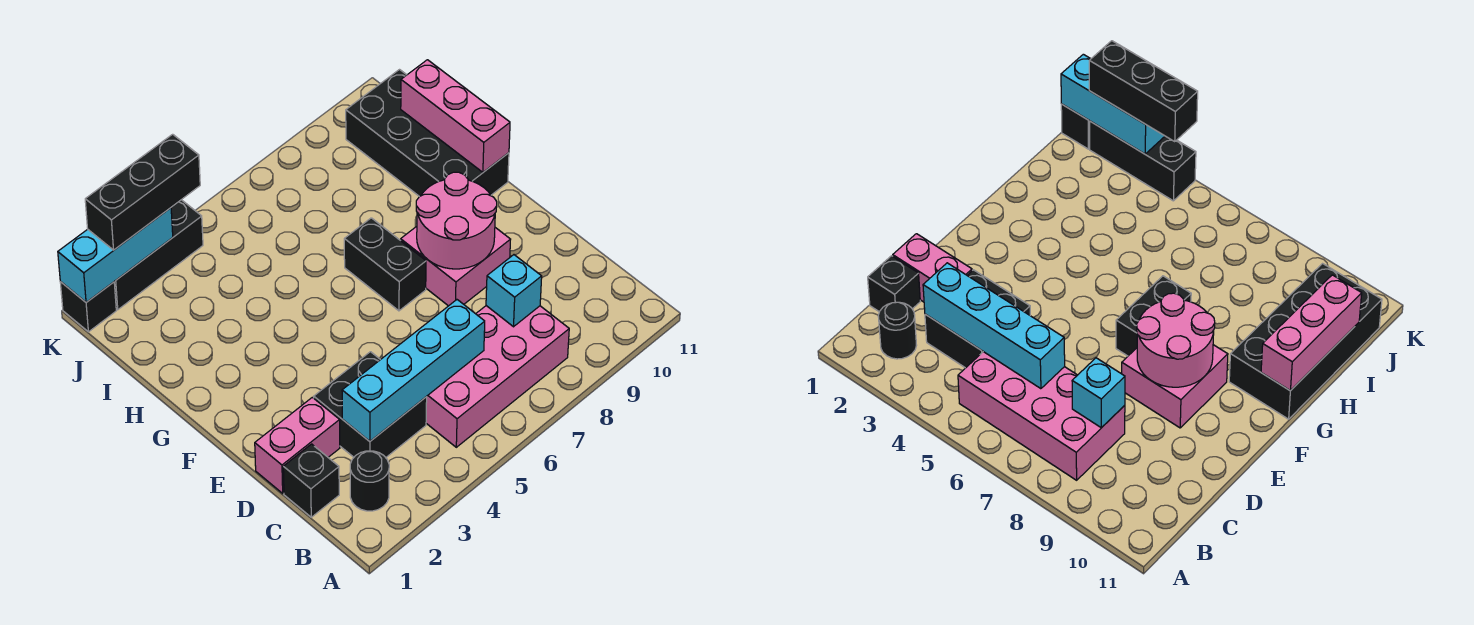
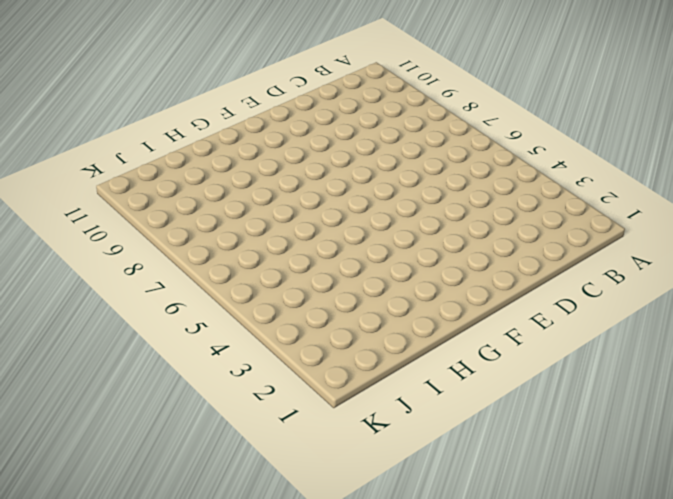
none -> black 1x1 round brick [350,451,389,511]
none -> pink 2x4 brick [426,306,569,447]
none -> black 1x1 brick [283,444,339,517]

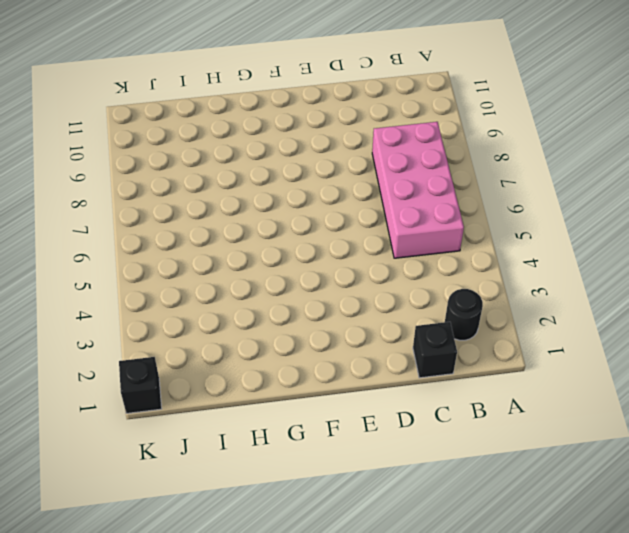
none -> black 2x2 brick [314,352,427,457]
none -> pink 1x2 brick [255,397,340,493]
none -> pink 2x2 brick [401,226,511,306]

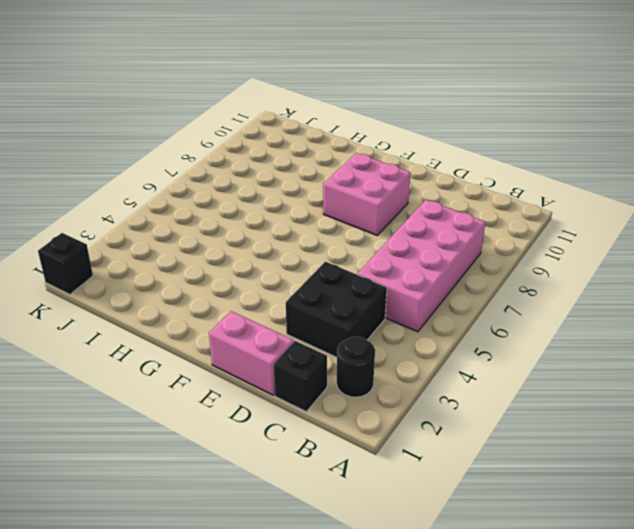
pink 1x2 brick [209,311,294,395] -> pink 1x2 brick turned to [255,397,340,493]
none -> black 1x2 brick [344,218,426,311]
none -> black 2x4 brick [346,70,509,197]
none -> black 1x3 brick [114,200,203,310]

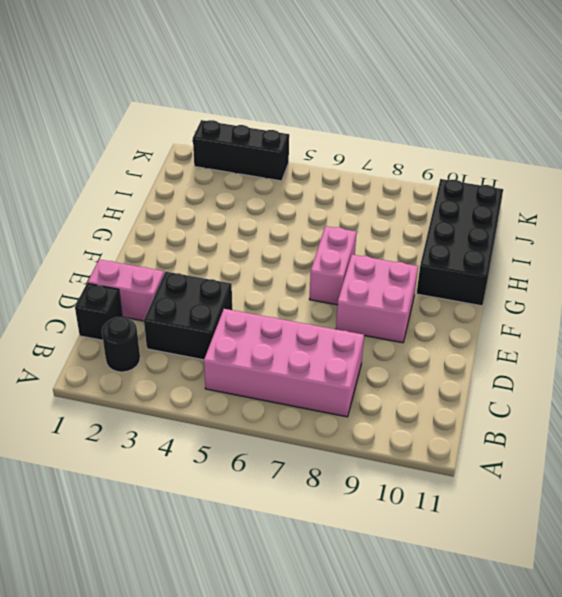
pink 1x2 brick [310,226,357,305] -> black 1x2 brick [344,218,426,311]
none -> black 1x1 brick [60,282,116,332]
none -> cyan 1x4 brick [342,300,485,441]
none -> cyan 1x1 brick [486,255,542,327]

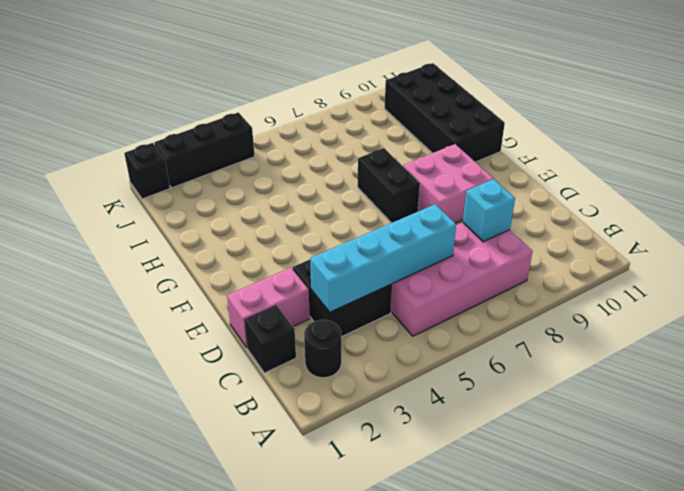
none -> pink 2x2 round brick [416,172,497,269]
none -> pink 1x3 brick [401,60,510,172]
none -> cyan 1x3 brick [58,208,173,302]

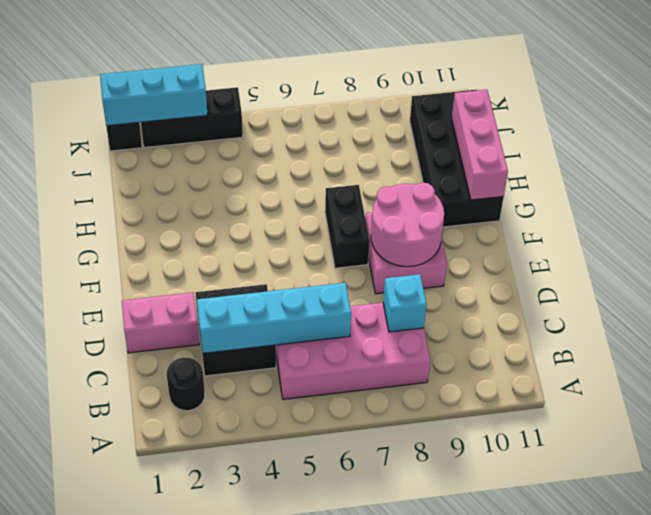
none -> black 1x1 brick [283,444,339,517]
none -> black 1x3 brick [85,134,200,250]

